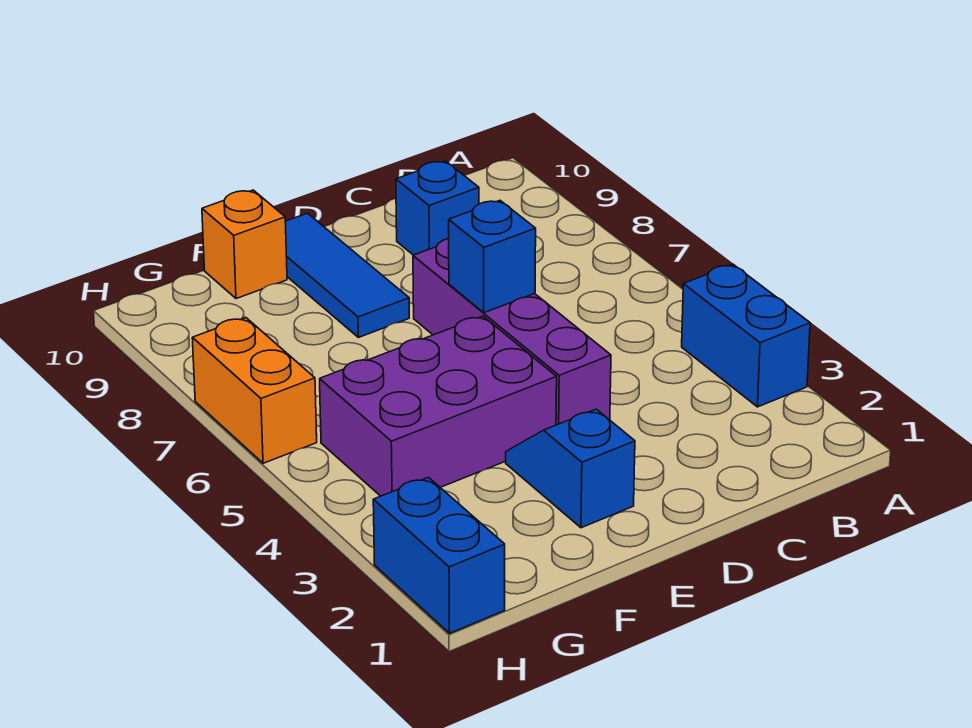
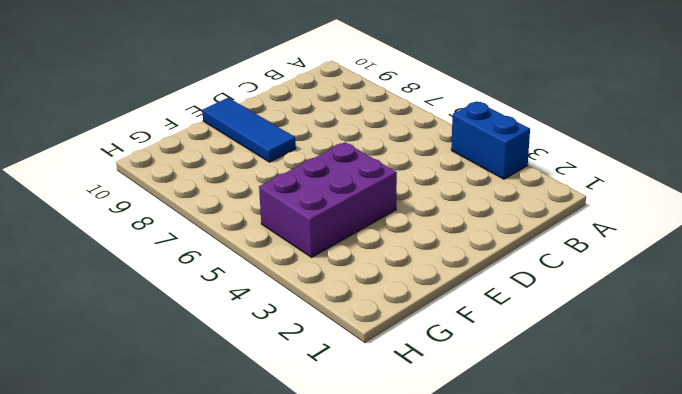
none -> blue 1x1 brick [396,161,479,255]
none -> purple 1x4 brick [413,239,611,425]

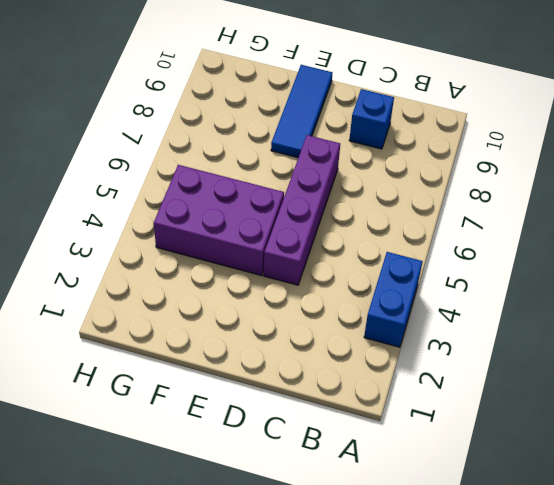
none -> blue 1x2 slope [506,409,635,528]
none -> orange 1x1 brick [202,190,287,299]

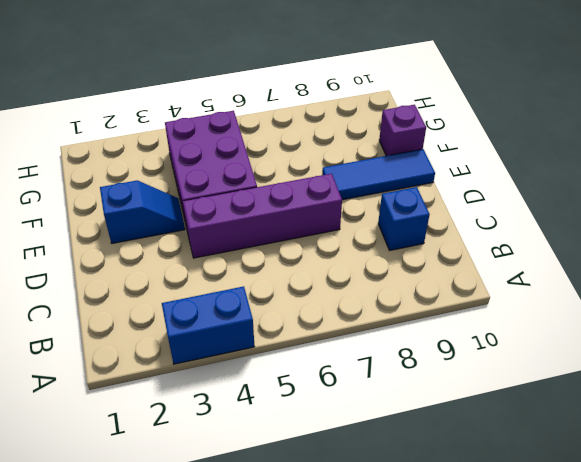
purple 1x1 brick [379,105,426,156] -> orange 1x1 brick [202,190,287,299]
none -> blue 1x2 brick [373,477,505,633]
none -> orange 1x2 brick [192,318,317,463]

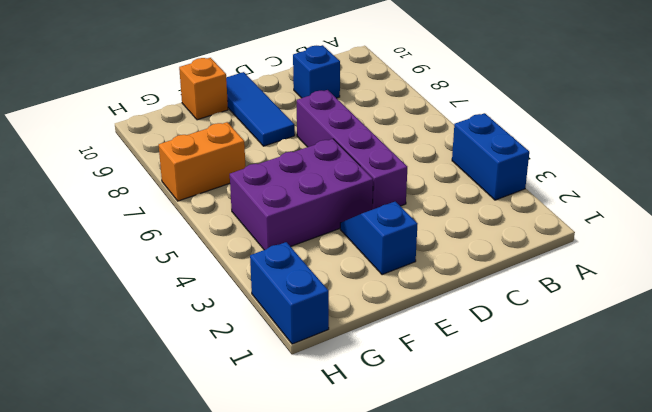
orange 1x2 brick [159,122,245,201] -> orange 1x2 brick turned to [192,318,317,463]
none -> blue 1x1 brick [449,201,536,313]

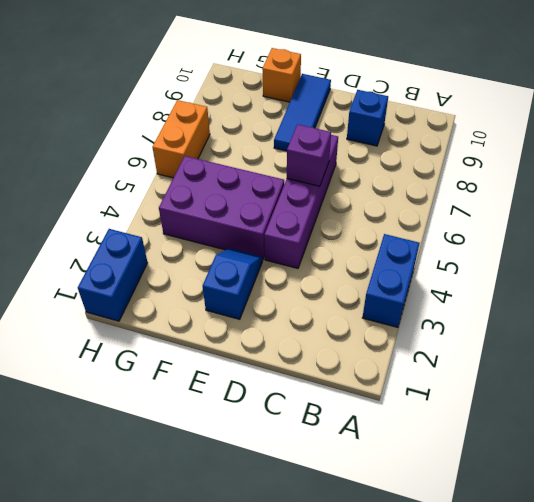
purple 1x1 brick [287,124,331,186] -> blue 1x1 brick [449,201,536,313]

